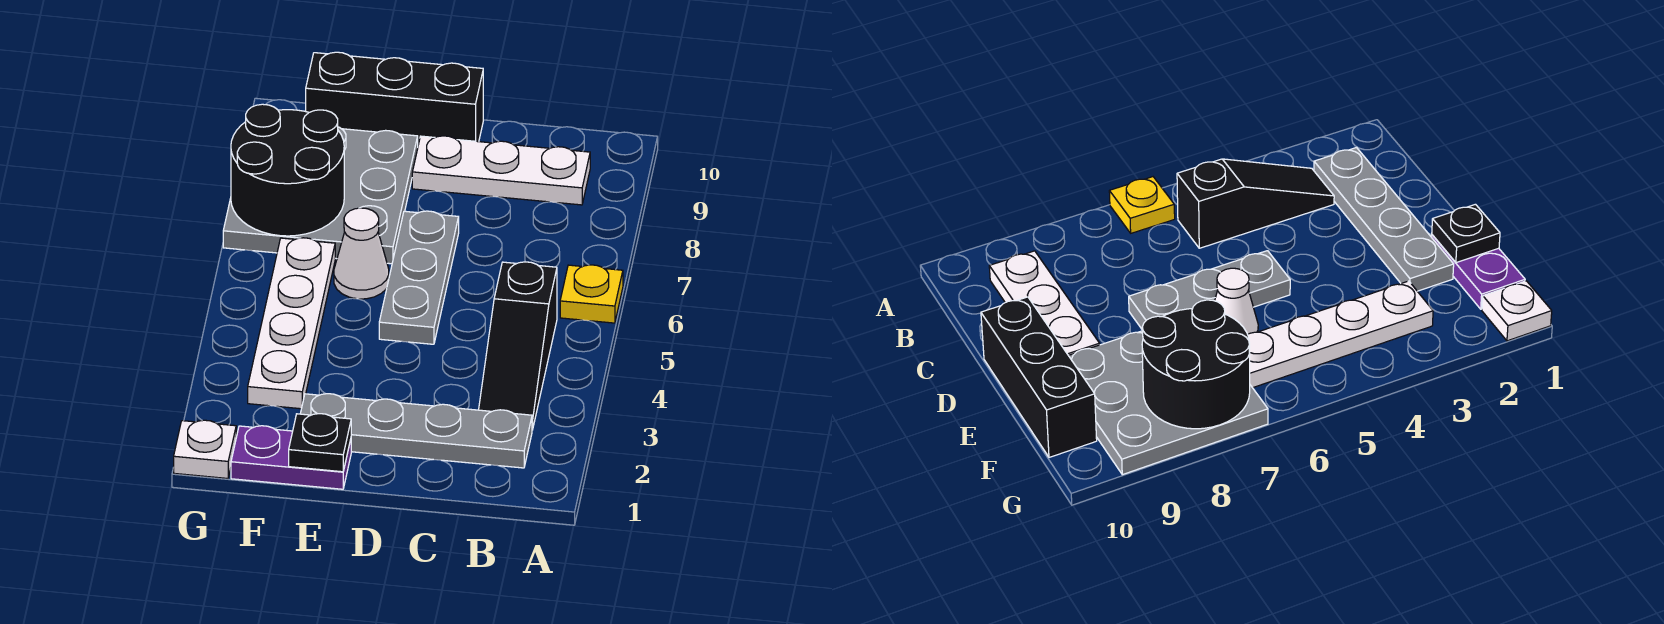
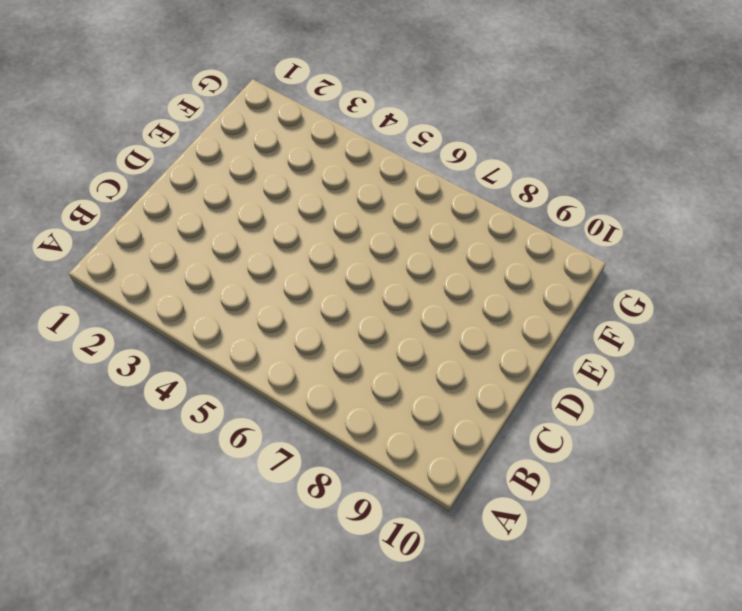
none -> yellow 1x1 plate [560,265,623,323]
none -> grey 1x4 plate [300,394,532,468]
none -> black 1x3 slope [479,262,557,430]

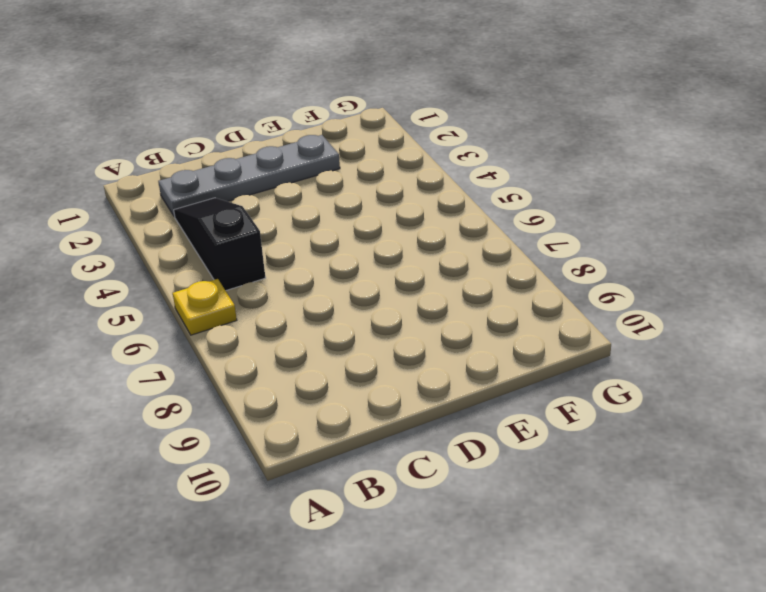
none -> white 1x3 plate [412,136,590,205]
none -> grey 1x3 plate [379,211,459,344]
none -> black 1x3 brick [306,52,483,145]

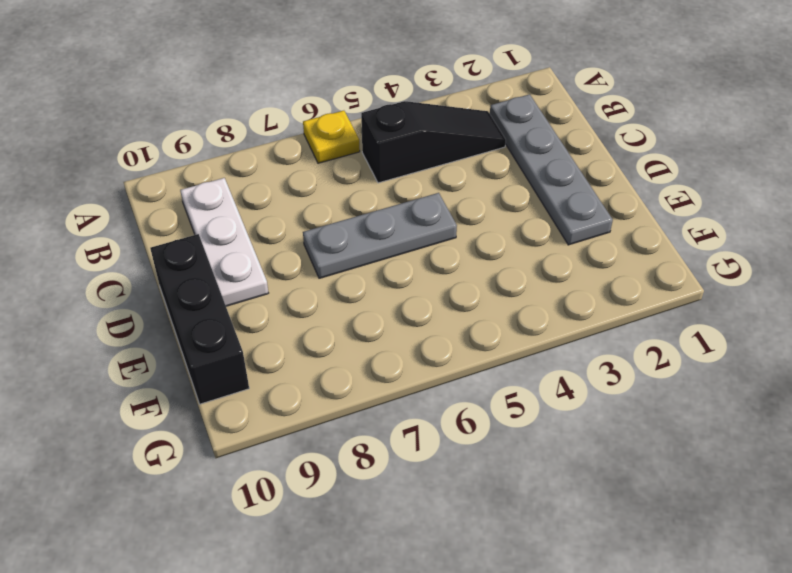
none -> purple 1x2 plate [231,426,351,489]
none -> white 1x1 cone [334,208,389,299]
none -> grey 3x3 plate [223,127,418,264]

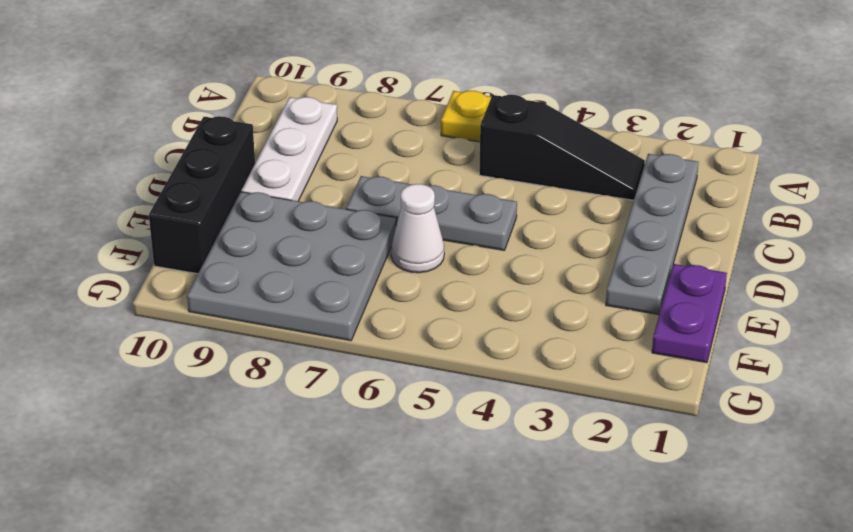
none -> white 1x4 plate [248,238,335,409]
none -> white 1x1 plate [174,420,236,478]
none -> black 1x1 plate [289,414,351,472]

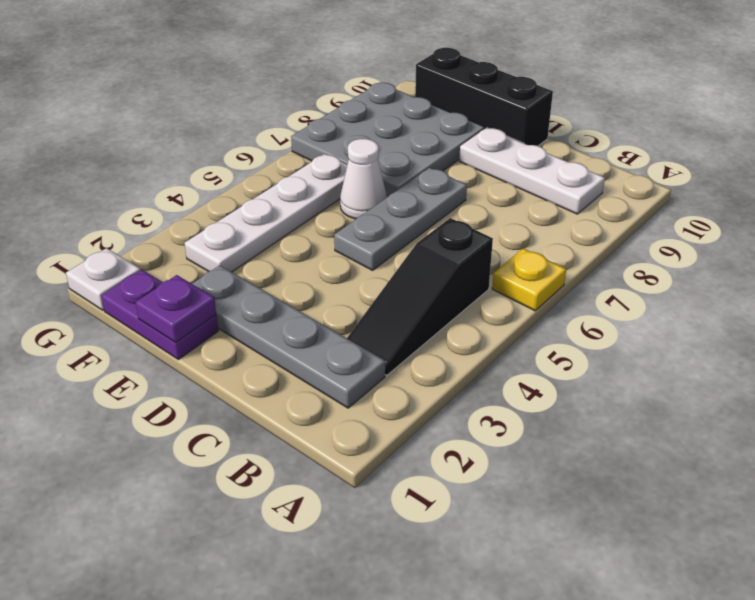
purple 1x1 plate [136,275,216,342] -> black 1x1 plate [289,414,351,472]
none -> black 2x2 round brick [231,104,344,236]

